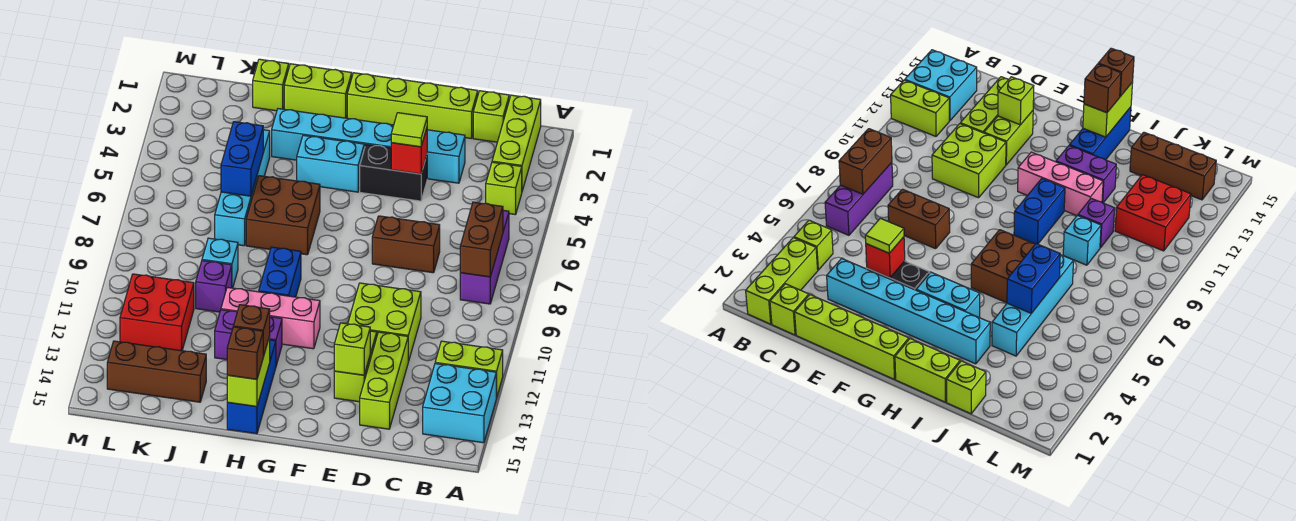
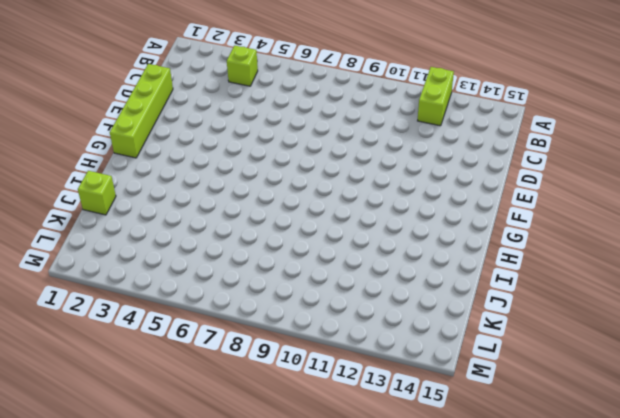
none -> cyan 2x2 brick [423,364,496,443]
none -> lime 1x3 brick [492,95,541,191]
none -> purple 1x3 brick [460,210,509,304]
none -> lime 1x1 brick [473,91,509,142]

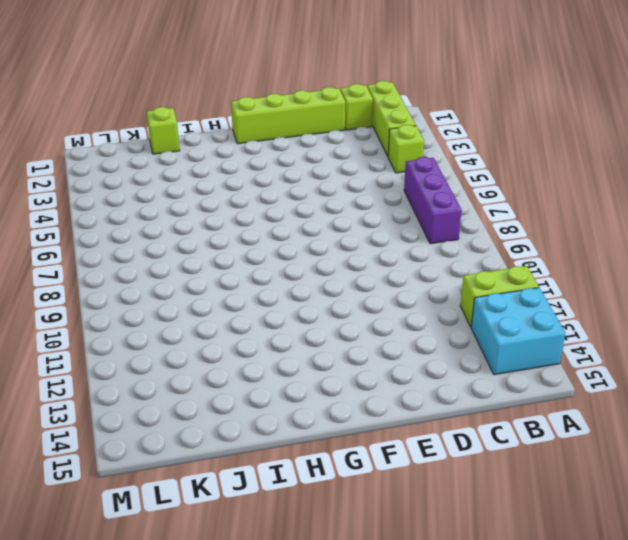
none -> cyan 1x6 brick [272,109,465,183]
none -> brown 1x2 brick [372,216,440,273]
none -> lime 2x2 brick [348,283,421,362]
none -> lime 1x3 brick [360,332,408,429]

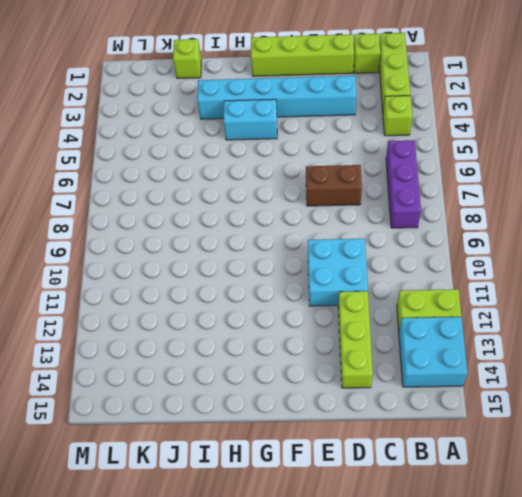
cyan 2x2 brick [308,239,368,306] -> lime 2x2 brick [348,283,421,362]
none -> black 1x2 brick [360,144,427,201]
none -> lime 1x2 brick [334,331,377,402]
none -> pink 1x3 brick [221,287,320,349]
none -> lime 1x2 brick [284,64,352,118]

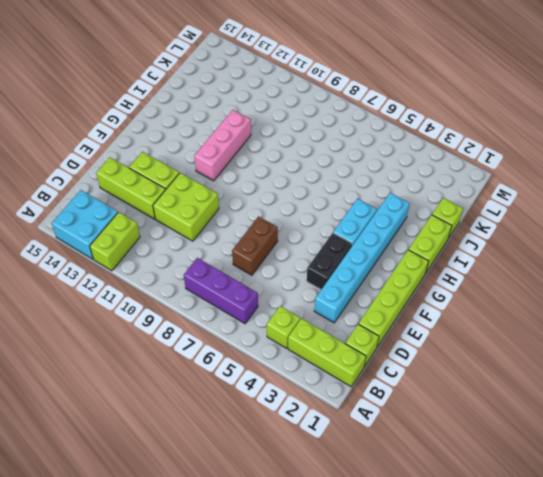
none -> brown 2x2 brick [246,176,320,255]
none -> blue 1x2 brick [259,247,301,297]
none -> purple 1x2 brick [215,310,282,365]
none -> blue 1x3 brick [227,340,276,434]

